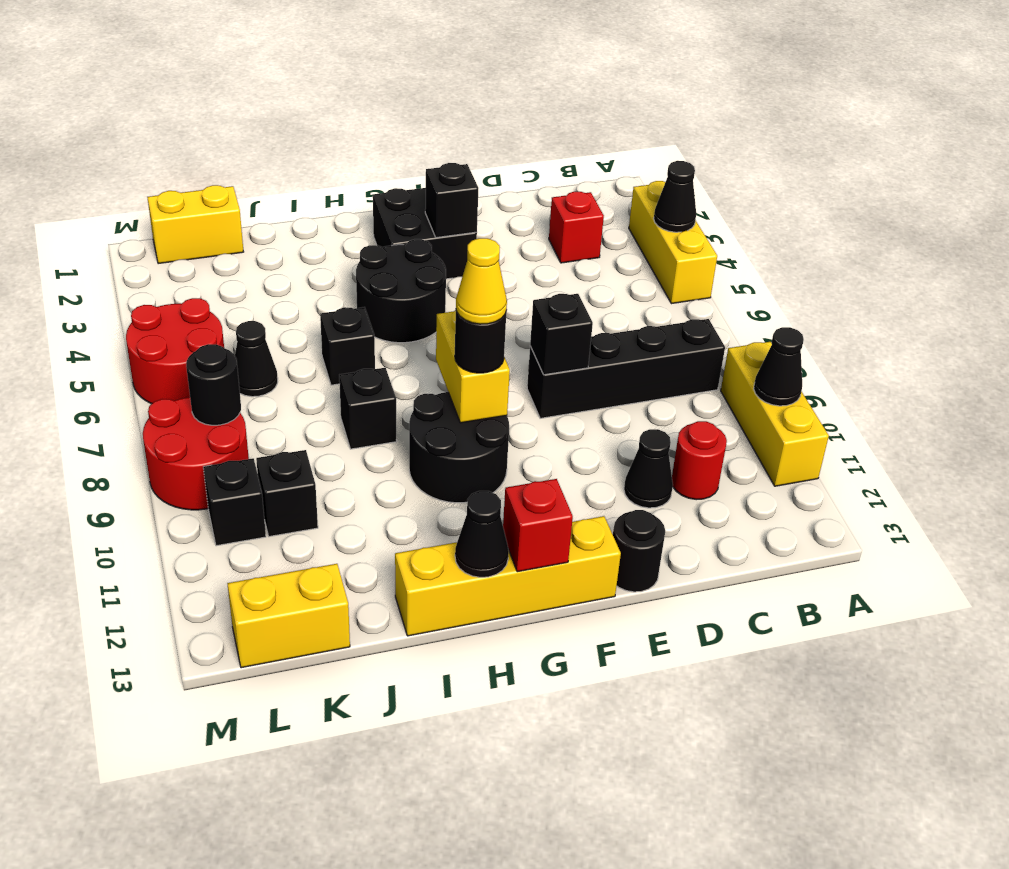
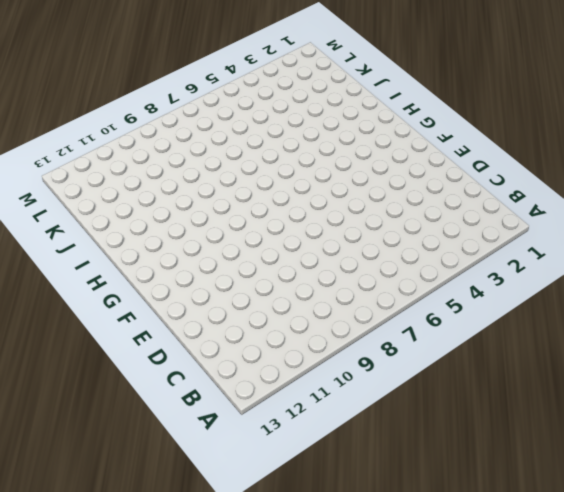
none -> yellow 1x3 brick [629,181,717,304]
none -> yellow 1x3 brick [721,342,829,486]
none -> black 1x4 brick [527,319,725,418]
none -> red 1x1 brick [549,191,604,263]

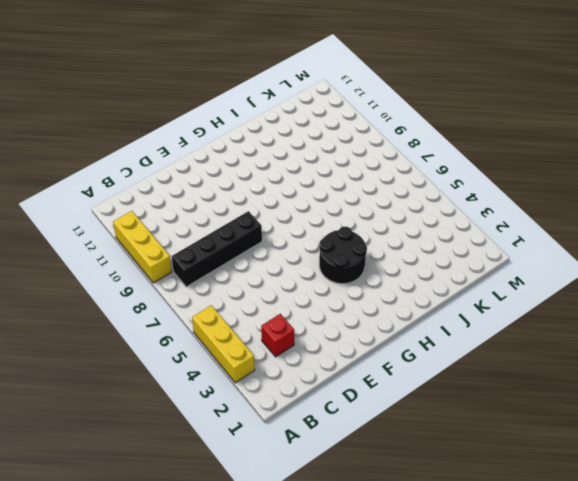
none -> red 1x1 round brick [672,421,727,500]
none -> black 1x1 cone [624,429,673,508]
none -> black 1x1 round brick [613,510,665,592]
none -> black 2x2 brick [373,188,477,279]

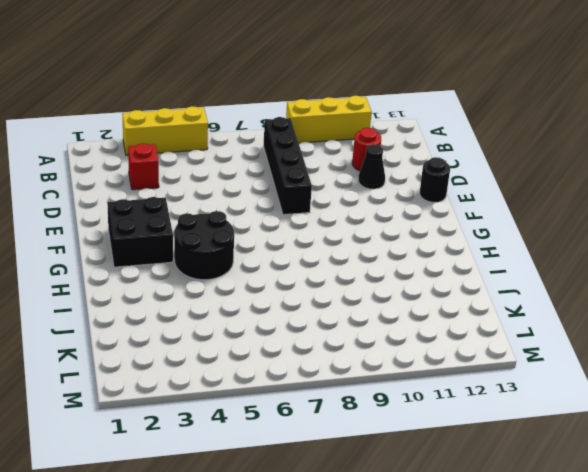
none -> yellow 1x4 brick [395,516,621,636]
none -> black 2x2 round brick [409,392,509,503]
none -> black 1x1 brick [320,307,375,385]
none -> black 1x1 brick [339,368,397,449]

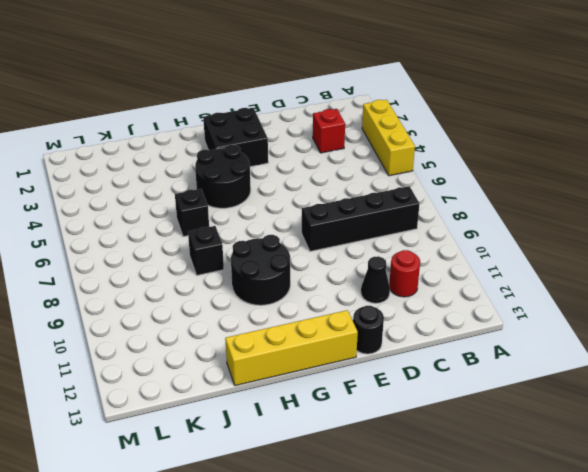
none -> yellow 1x3 brick [721,342,829,486]
none -> yellow 1x2 brick [147,185,243,264]
none -> black 1x1 cone [235,321,278,397]
none -> black 1x1 brick [256,450,318,537]

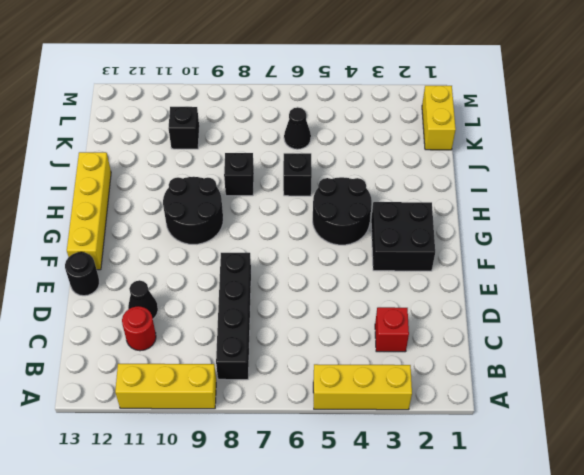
none -> yellow 1x2 brick [227,564,350,668]
none -> red 2x2 round brick [126,298,224,404]
none -> red 2x2 round brick [143,397,249,510]
none -> black 1x1 brick [203,458,266,546]

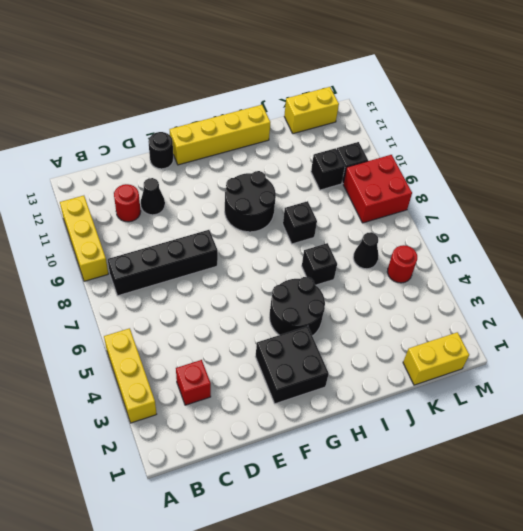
red 1x1 round brick [387,245,417,283] -> red 2x2 round brick [126,298,224,404]
red 2x2 brick [343,155,412,223] -> red 2x2 round brick [143,397,249,510]
none -> black 1x1 cone [654,161,696,232]
none -> black 1x1 cone [754,327,804,406]
none -> black 1x1 brick [530,294,593,375]
none -> black 1x1 brick [425,163,478,238]

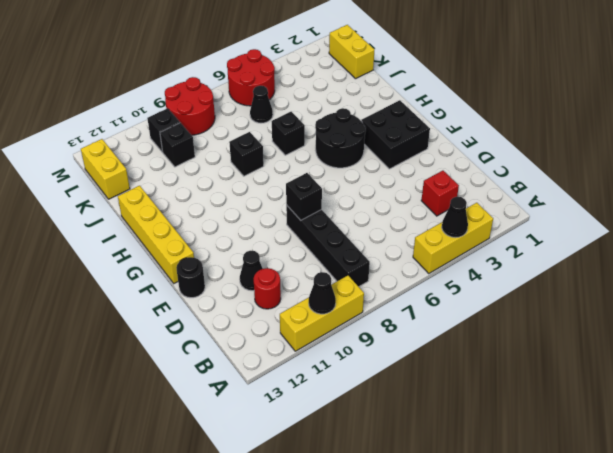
none -> black 2x2 round brick [409,392,509,503]
none -> black 1x1 brick [425,163,478,238]
none -> yellow 1x2 brick [436,310,510,423]
none -> red 1x1 brick [503,479,573,572]

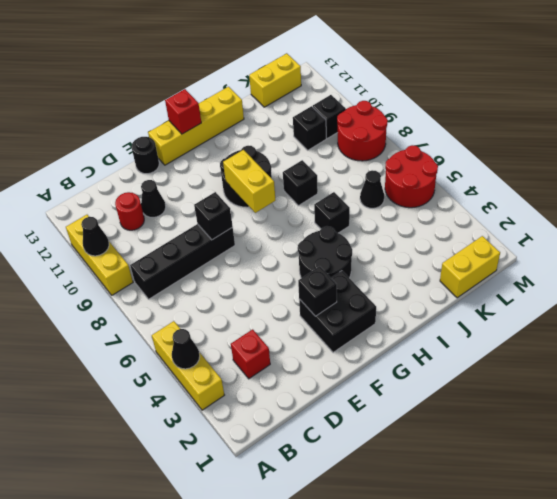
none -> black 1x1 cone [455,491,509,577]
none -> black 1x1 round brick [186,344,241,425]
none -> black 1x1 round brick [455,311,506,373]
none -> yellow 1x1 cone [456,238,507,324]

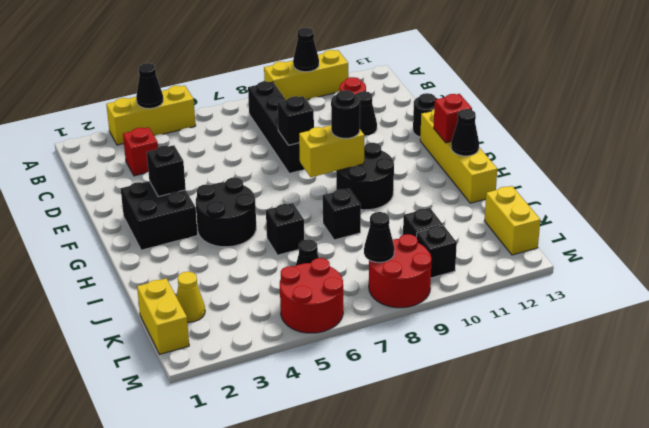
yellow 1x1 cone [176,272,205,322] -> yellow 1x1 cone moved to [456,238,507,324]
black 1x1 cone [364,212,394,263] -> black 1x1 round brick [186,344,241,425]

